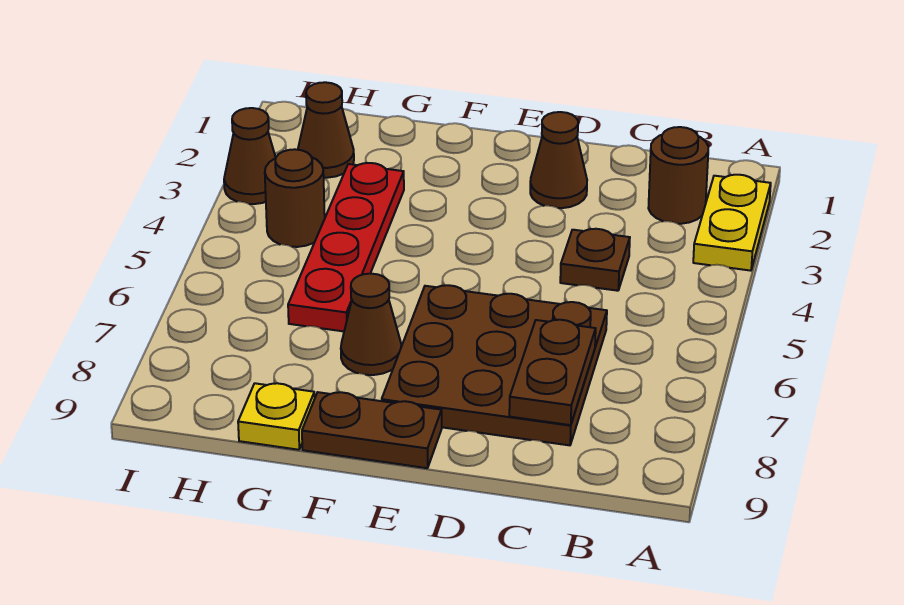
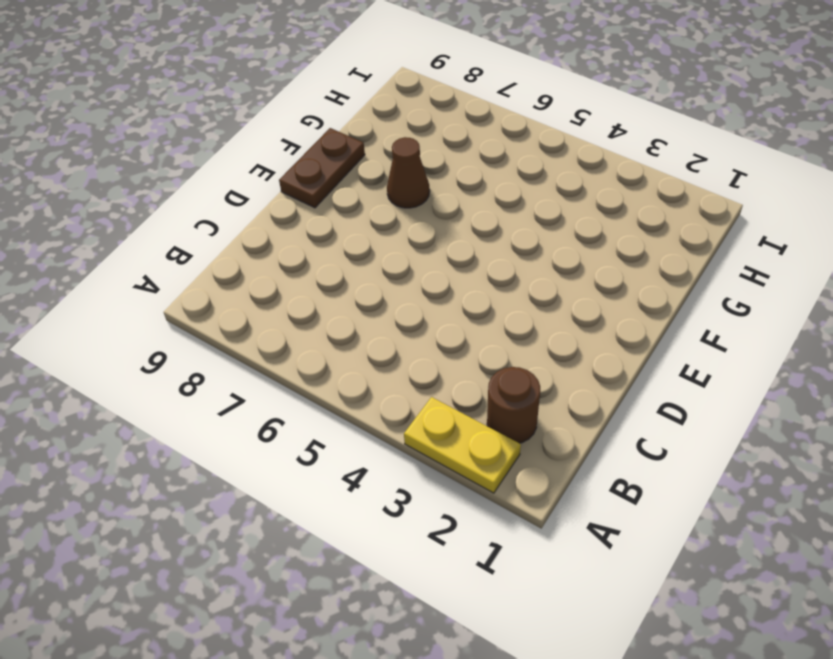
none -> brown 1x1 plate [560,229,630,291]
none -> brown 3x3 plate [382,285,607,445]
none -> brown 1x1 cone [530,112,587,208]

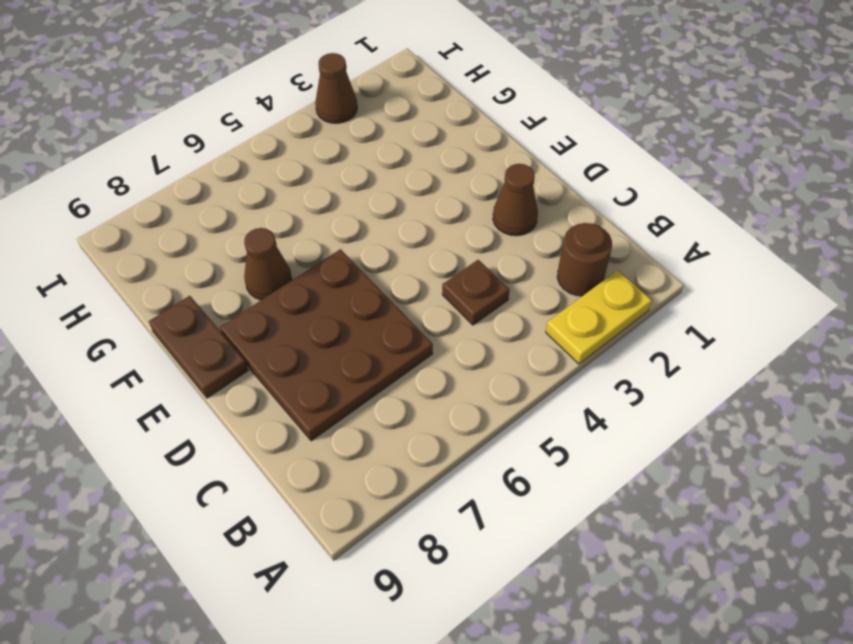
none -> red 1x4 plate [288,163,404,331]
none -> yellow 1x1 plate [238,383,315,450]
none -> brown 1x1 cone [298,82,354,178]

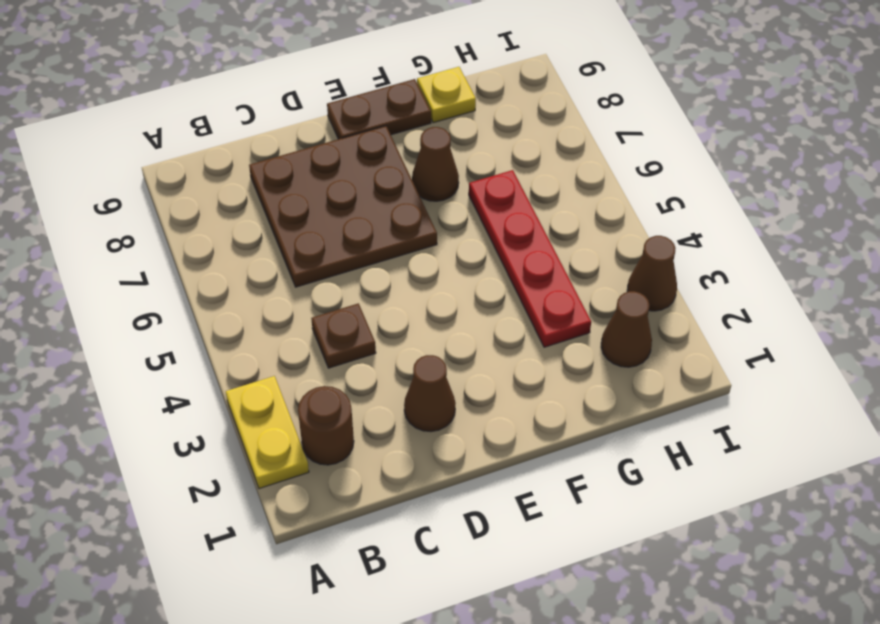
none -> brown 1x1 round brick [265,149,325,247]
none -> brown 1x2 plate [509,320,596,425]

